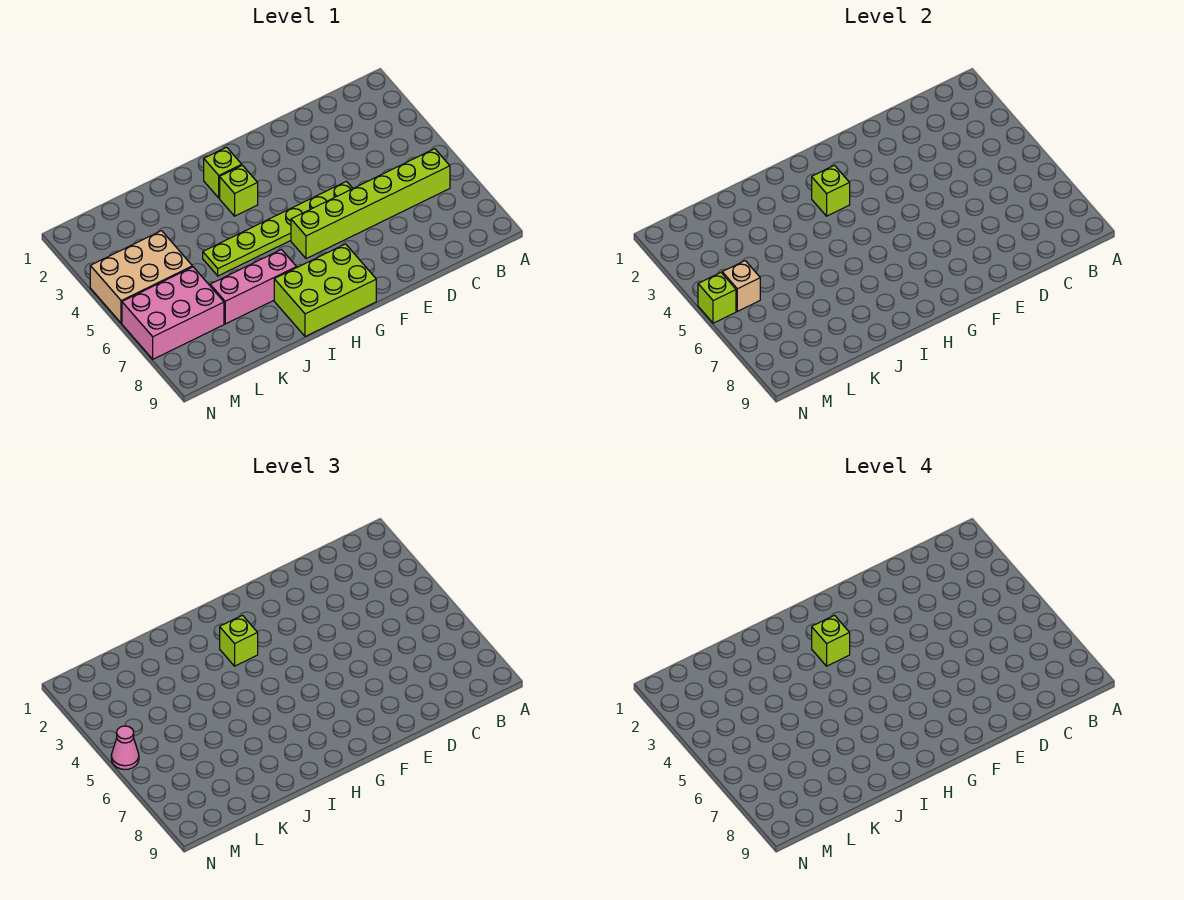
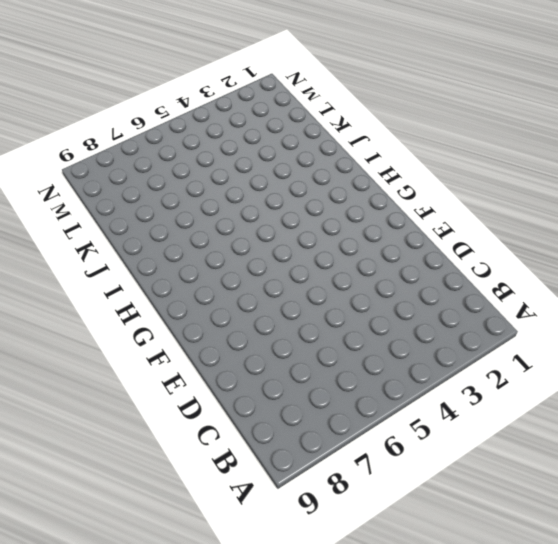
none -> lime 1x6 brick [291,149,450,259]
none -> lime 1x6 plate [203,181,353,276]
none -> lime 2x3 brick [274,244,376,337]

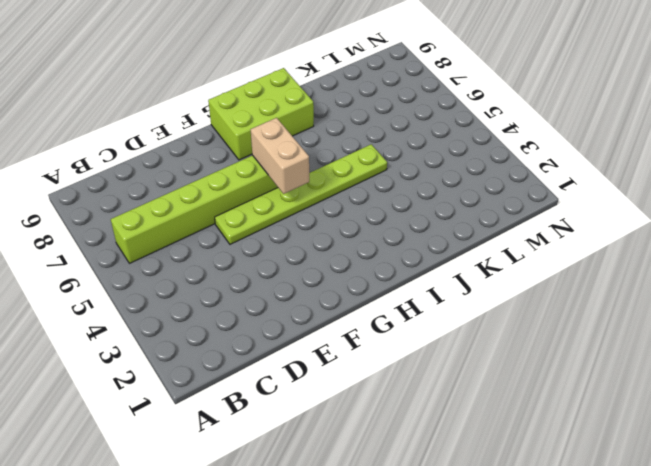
tan 1x2 brick [251,118,309,194] -> none
none -> lime 1x1 brick [204,147,242,198]
none -> lime 1x1 brick [220,165,258,216]
none -> pink 1x3 brick [210,250,297,324]

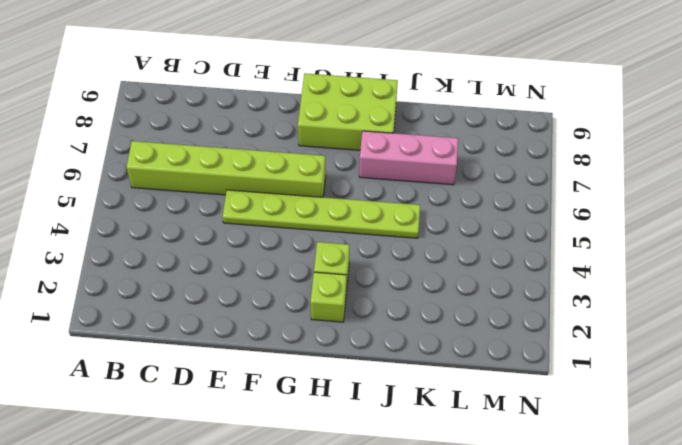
none -> tan 2x3 brick [90,231,192,323]
none -> pink 2x3 brick [122,267,224,359]
none -> lime 1x1 brick [812,165,850,216]

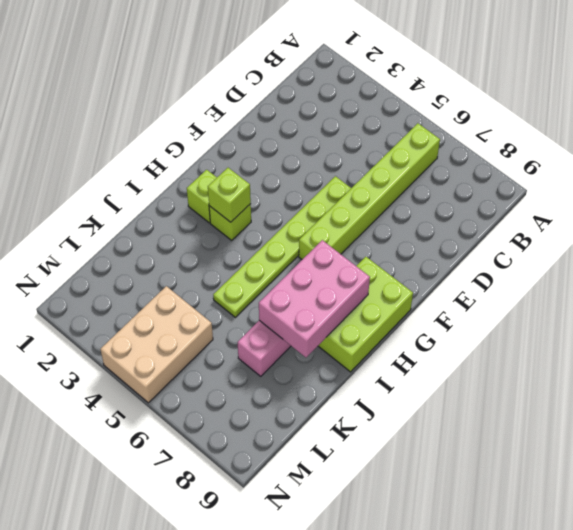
pink 2x3 brick [259,240,370,357] -> pink 2x3 brick moved to [122,267,224,359]
none -> tan 1x1 brick [722,261,760,311]
none -> lime 1x1 brick [698,273,736,323]
none -> lime 1x1 brick [220,615,258,666]

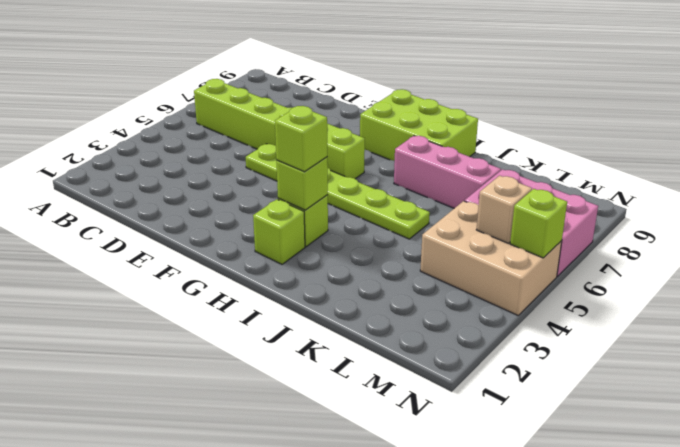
none -> pink 1x1 cone [111,726,139,769]
none -> lime 1x1 brick [812,615,850,666]

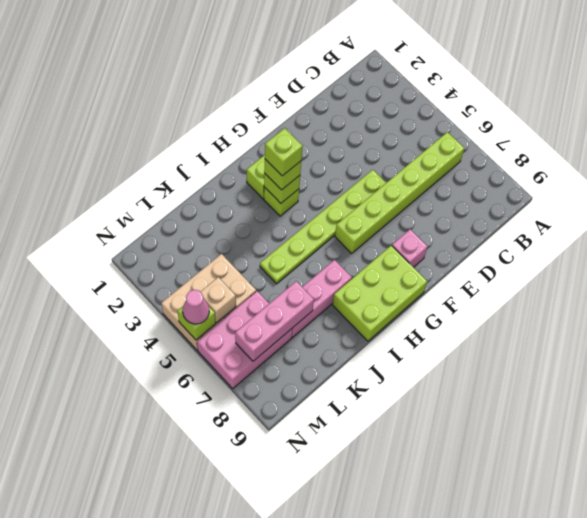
pink 1x1 brick [392,229,428,267] -> none
pink 1x3 brick [235,281,314,361] -> none

